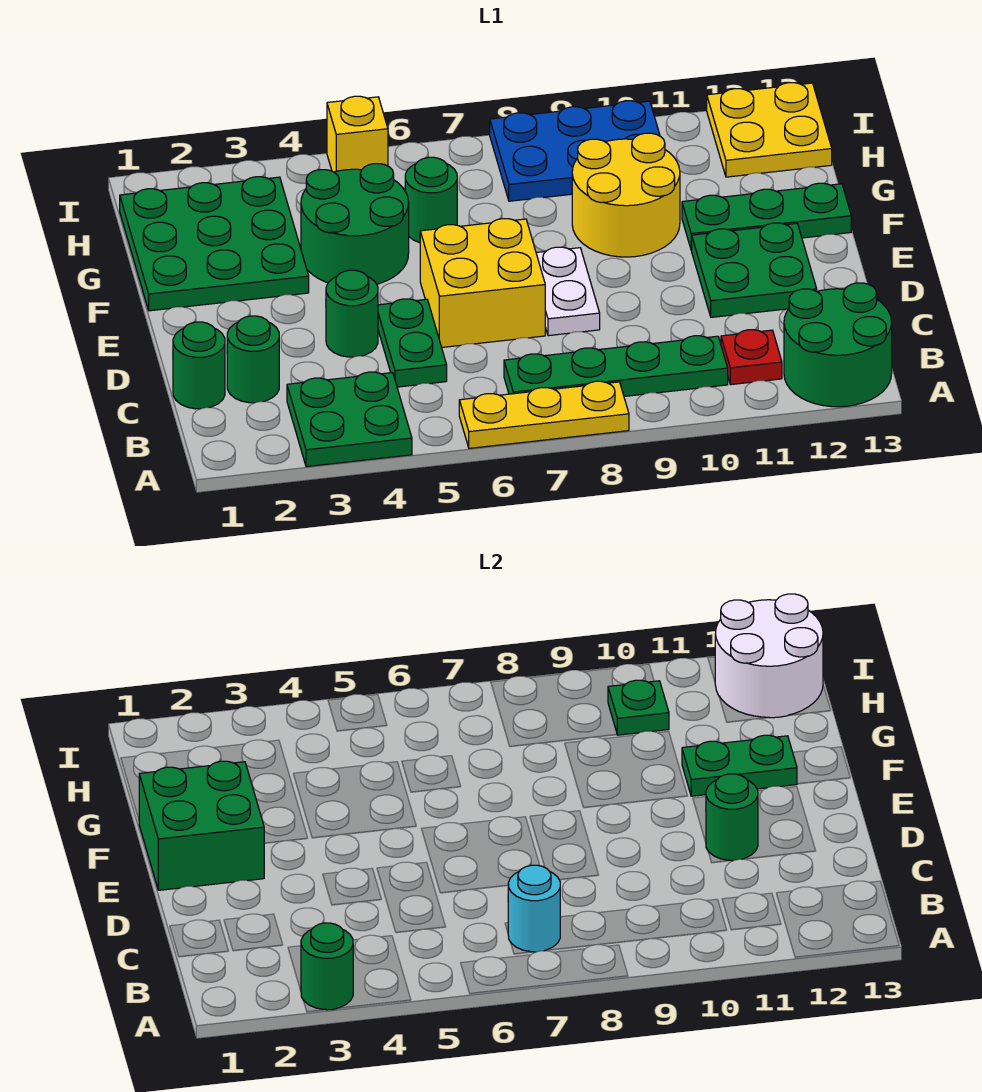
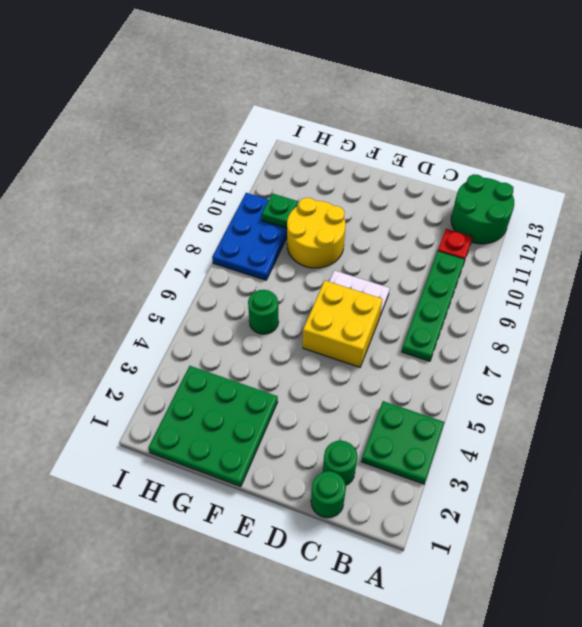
none -> yellow 1x3 plate [459,381,629,448]
none -> green 1x2 plate [378,299,447,387]
none -> green 1x1 round brick [326,270,378,357]

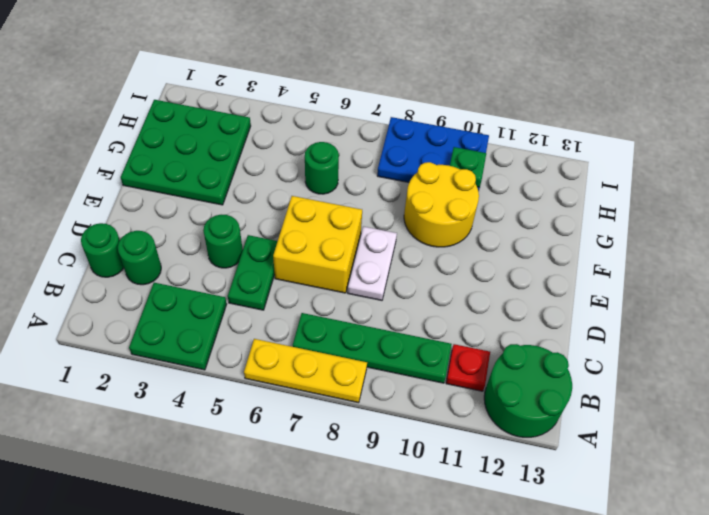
none -> green 2x2 plate [692,223,817,317]
none -> green 2x2 round brick [301,164,409,284]
none -> green 1x3 plate [682,183,851,250]

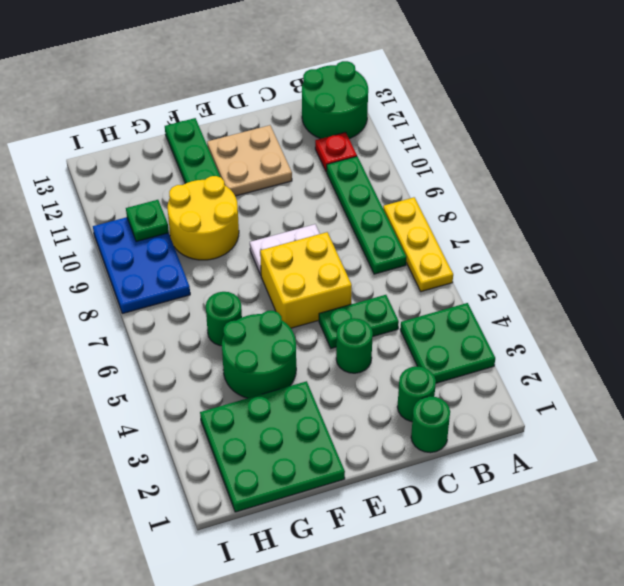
tan 2x2 plate [207,125,292,196] -> green 2x2 plate [692,223,817,317]
none -> yellow 2x2 plate [707,83,832,177]
none -> yellow 1x1 brick [327,96,388,172]
none -> green 1x1 round brick [301,923,353,1010]

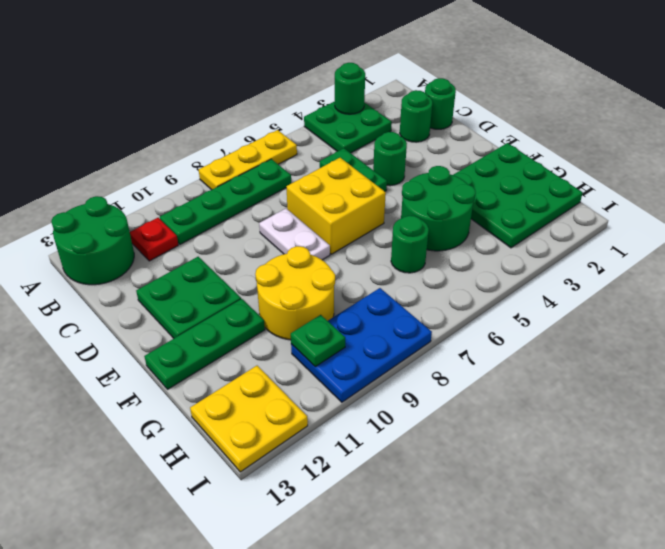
none -> yellow 1x1 brick [327,96,388,172]
none -> cyan 1x1 round brick [508,865,560,952]
none -> green 1x1 round brick [706,774,758,861]

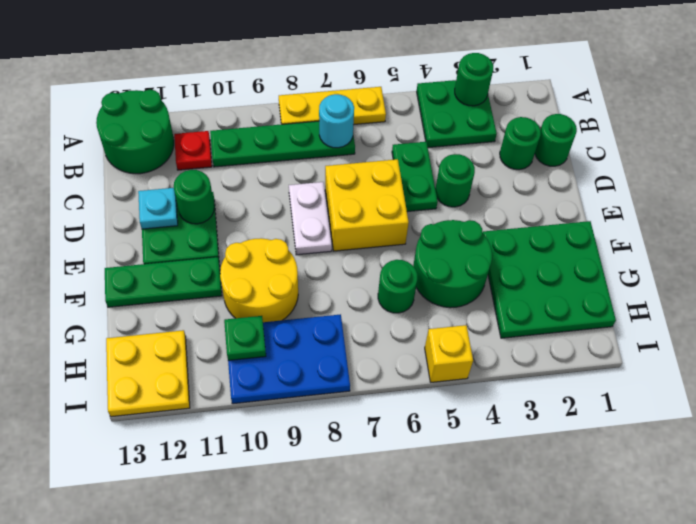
cyan 1x1 plate [138,188,178,229] -> none
none -> green 2x2 brick [139,761,264,890]
none -> green 1x2 plate [682,735,797,796]
none -> white 2x2 round brick [715,594,823,718]

